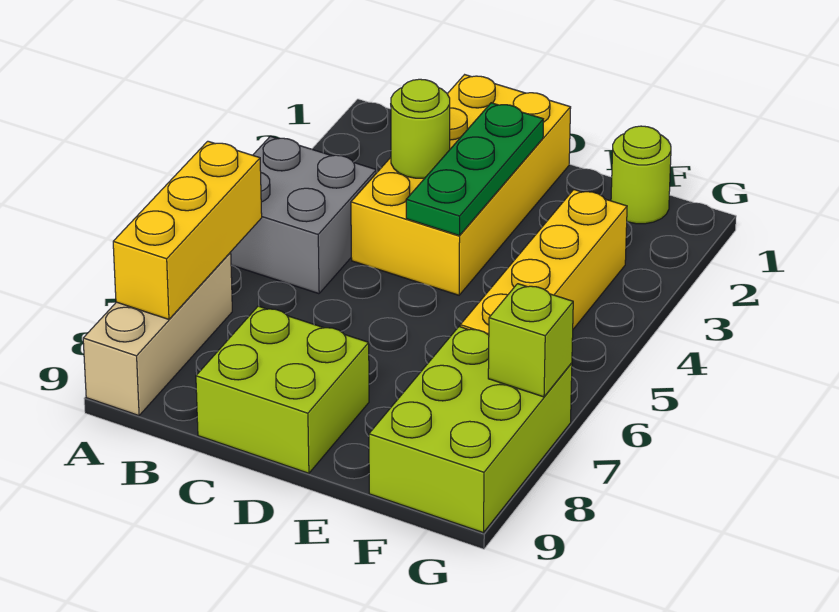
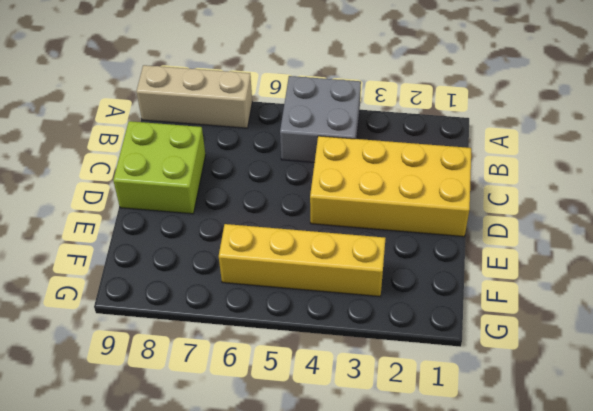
none -> lime 1x1 round brick [611,126,671,224]
none -> lime 2x3 brick [369,327,572,533]

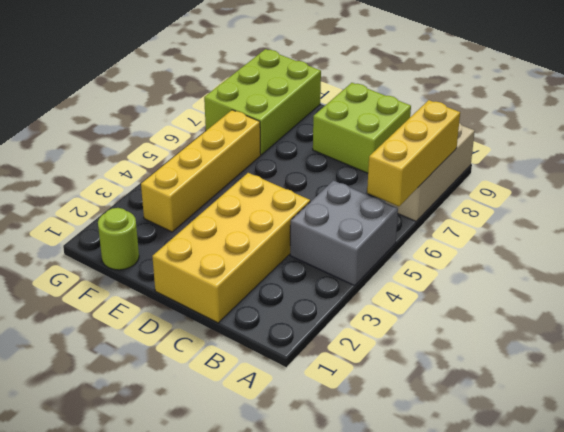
none -> lime 1x1 round brick [391,79,450,178]
none -> green 1x3 plate [406,103,543,236]

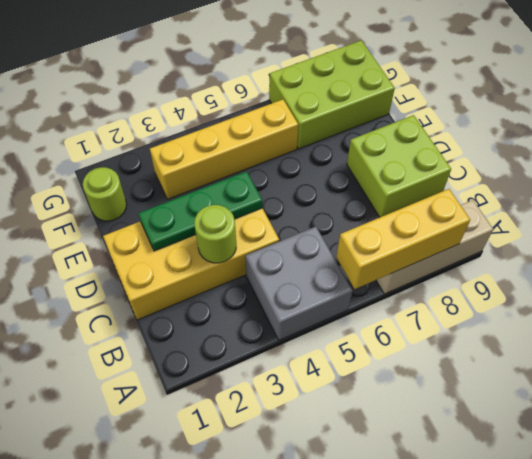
none -> lime 1x1 brick [488,284,573,397]

